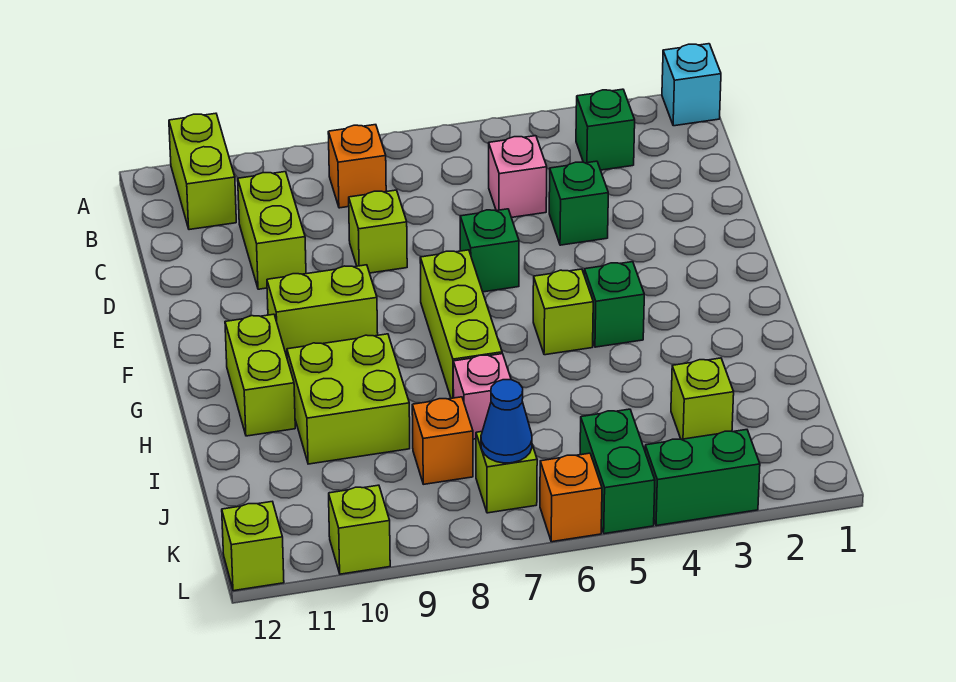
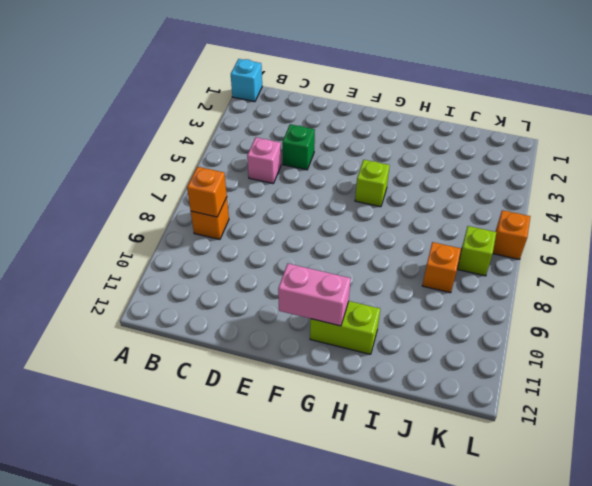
orange 1x1 brick [187,167,227,217] -> none
pink 1x2 brick [278,264,351,326] -> none
none -> lime 1x2 brick [169,113,236,230]
none -> green 1x1 brick [576,89,635,170]
none -> lime 1x2 brick [238,172,306,289]

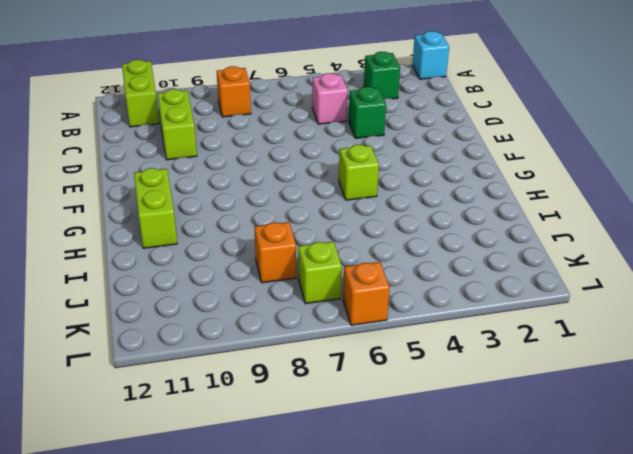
none -> lime 1x1 brick [349,190,407,273]
none -> green 1x1 brick [460,209,519,292]
none -> lime 1x3 brick [420,250,502,398]

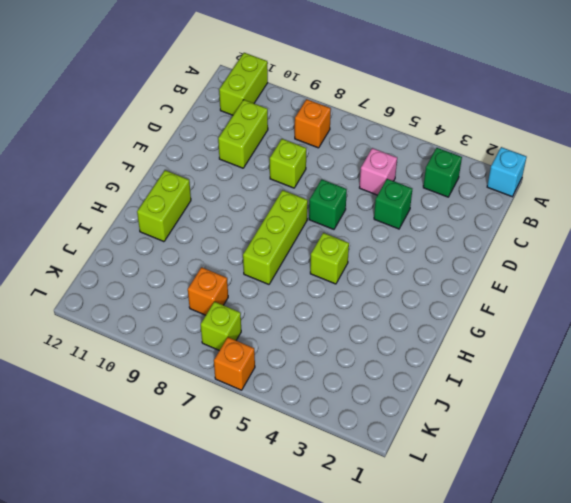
none -> lime 1x2 brick [267,265,378,356]
none -> green 1x1 brick [584,262,644,347]
none -> lime 2x2 brick [287,334,410,464]

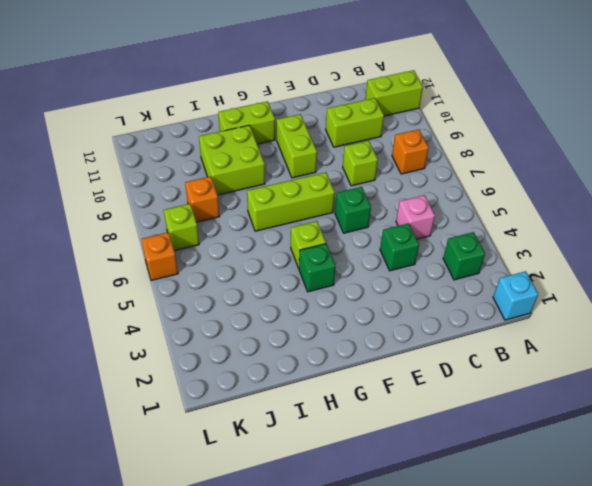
none -> pink 1x1 brick [453,354,511,439]
none -> lime 1x1 brick [671,358,734,439]
none -> green 1x2 brick [580,409,655,534]

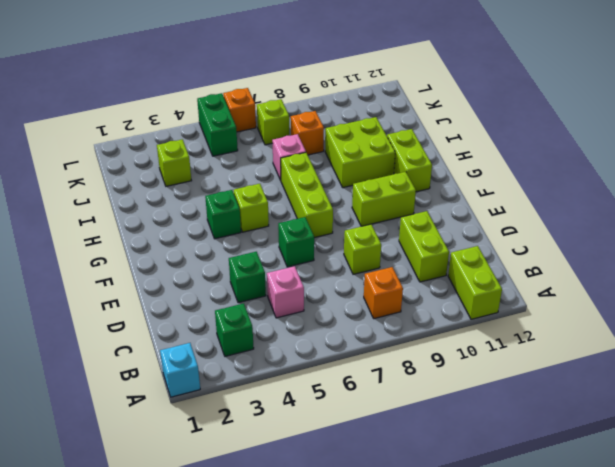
none -> green 1x2 brick [645,430,760,526]
none -> lime 1x1 brick [329,485,390,574]
none -> lime 1x1 brick [222,502,284,591]

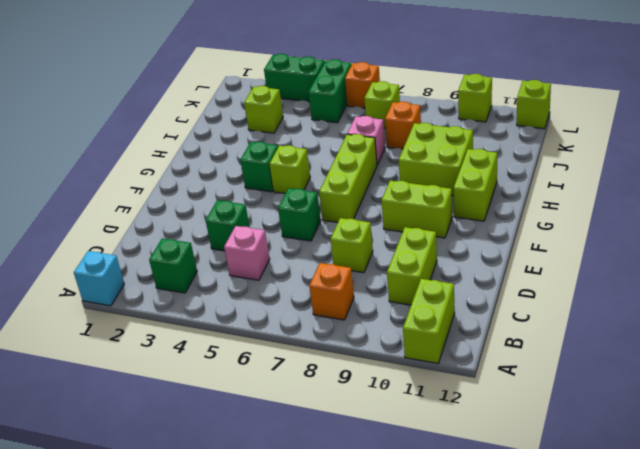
none -> blue 1x1 cone [481,380,532,463]

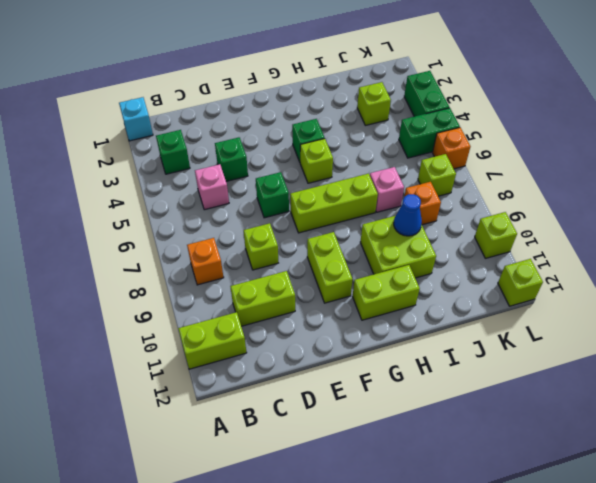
blue 1x1 cone [394,194,422,236] -> blue 1x1 cone moved to [481,380,532,463]

